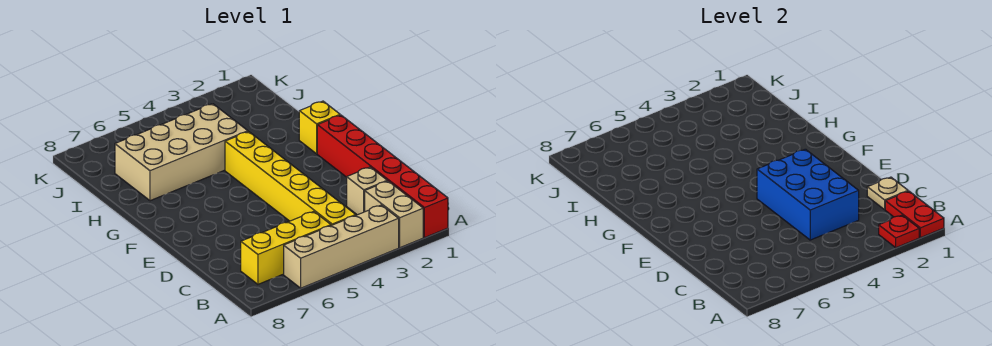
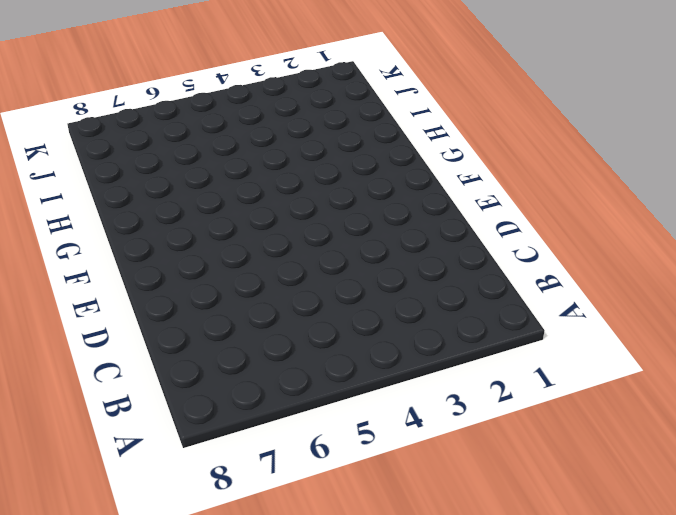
none -> red 1x6 brick [317,115,448,238]
none -> tan 1x2 brick [365,181,423,248]
none -> tan 1x4 brick [284,205,399,288]

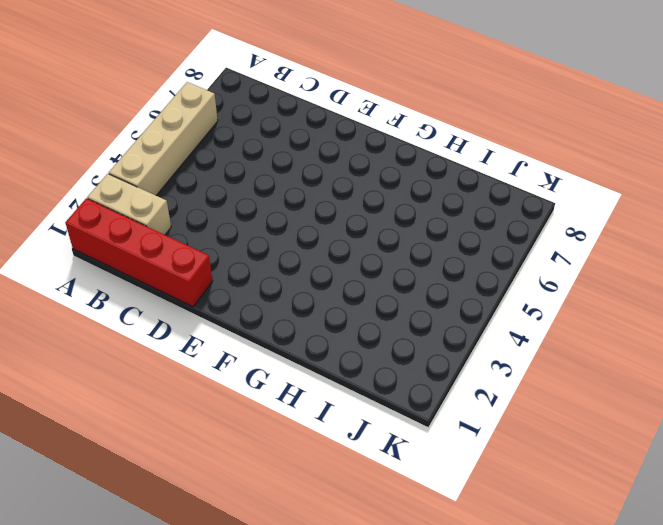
red 1x4 brick [65,198,213,307] -> red 1x6 brick [317,115,448,238]
none -> yellow 1x6 brick [225,132,356,225]
none -> yellow 1x3 brick [241,212,331,284]
none -> tan 1x1 brick [347,167,387,215]

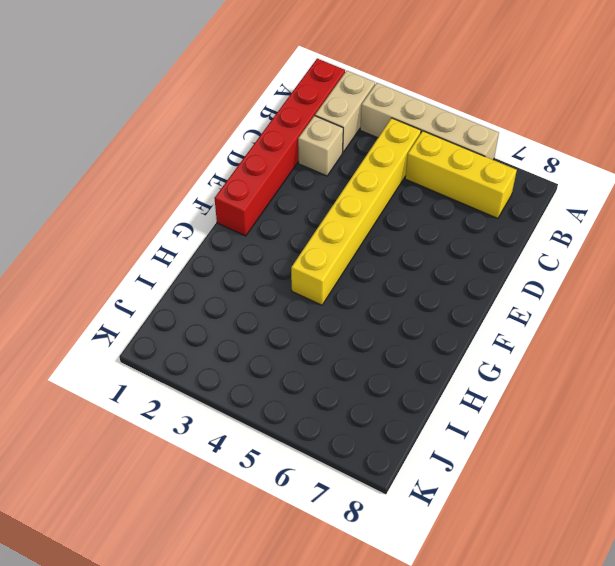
none -> yellow 1x1 brick [299,101,340,154]
none -> tan 2x4 brick [115,104,248,201]
none -> red 1x2 plate [885,191,944,238]

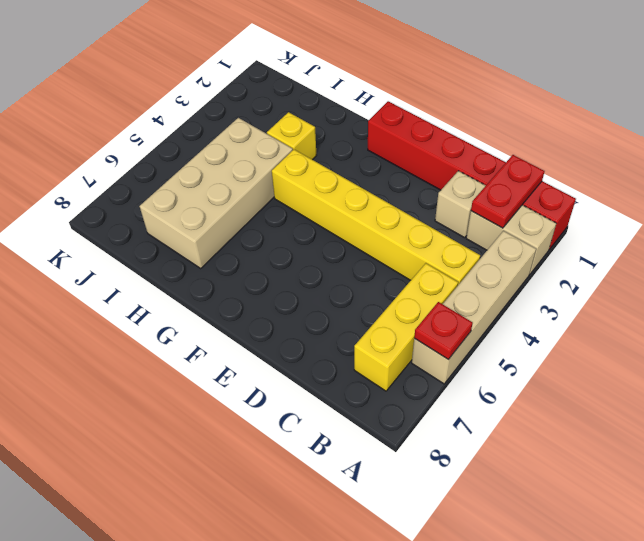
red 1x1 plate [414,302,473,359] -> red 1x1 plate moved to [879,215,919,248]
red 1x2 plate [471,155,544,228] -> red 1x2 plate turned to [885,191,944,238]
yellow 1x1 brick [267,112,317,160] -> yellow 1x1 brick moved to [299,101,340,154]
none -> tan 1x1 plate [867,177,908,210]
none -> blue 2x3 brick [757,149,859,240]

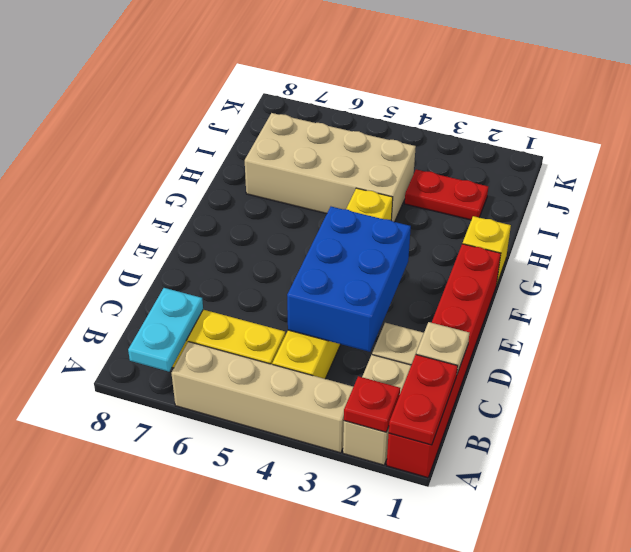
cyan 1x2 plate [128,288,203,372] -> none
red 1x2 plate [405,170,488,220] -> none

